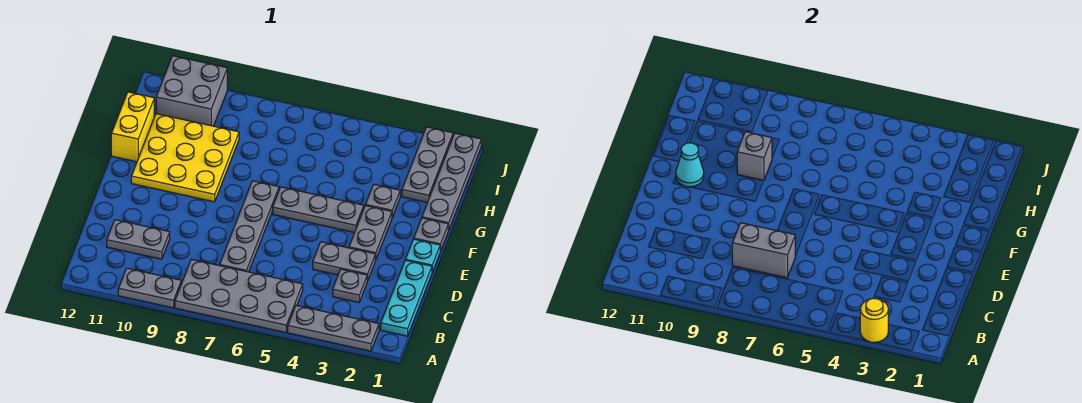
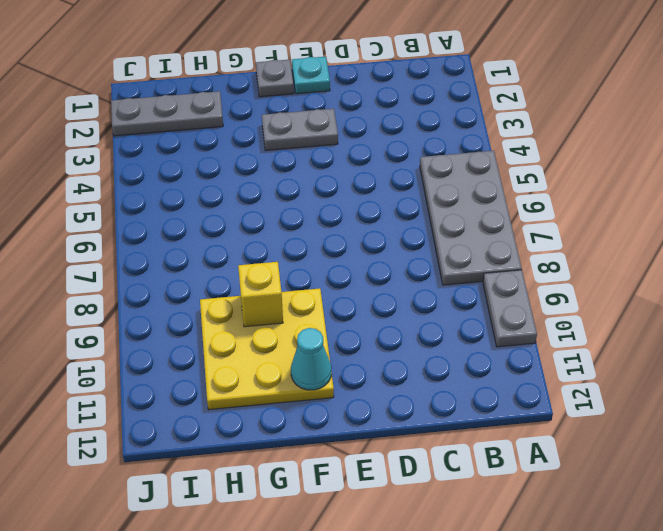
yellow 1x1 brick [238,262,283,327] -> grey 1x1 brick [737,132,772,181]
none -> grey 1x3 plate [288,306,379,351]
none -> cyan 1x3 plate [381,260,432,336]
none -> grey 1x1 plate [333,269,367,303]

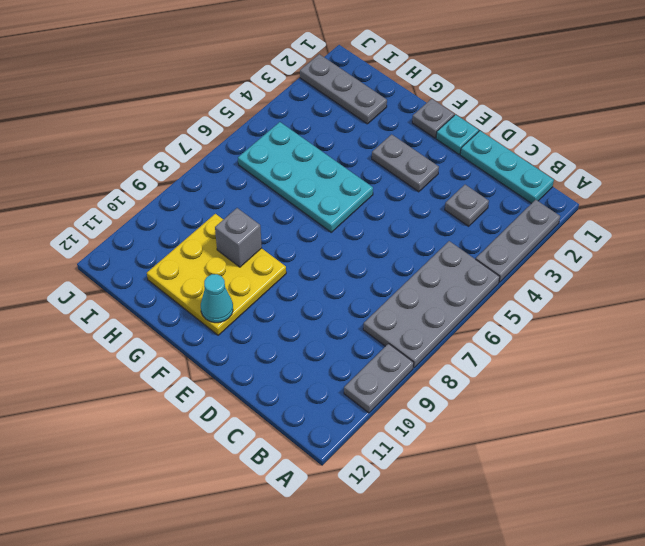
cyan 2x4 plate [238,122,373,232] -> grey 1x3 plate [273,187,364,233]
none -> grey 1x4 plate [220,181,279,272]
none -> grey 1x2 plate [107,220,170,259]
none -> grey 1x2 plate [313,242,375,281]

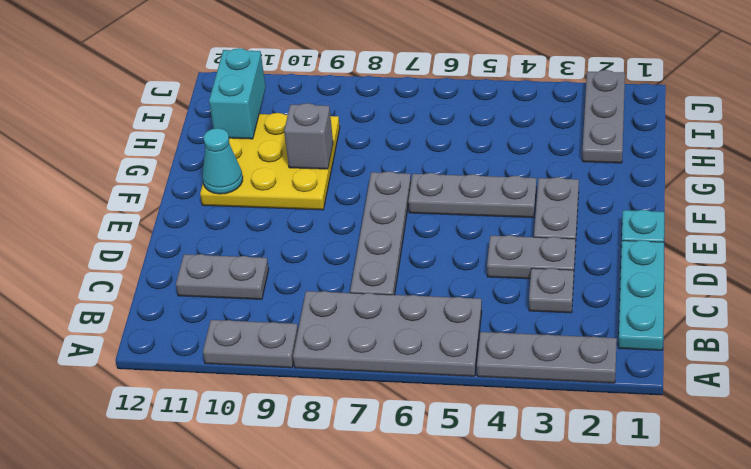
cyan 1x2 brick [209,48,266,139] -> none
none -> grey 1x1 plate [414,218,448,251]
none -> grey 1x4 plate [422,133,481,230]
none -> grey 1x1 plate [366,184,400,217]

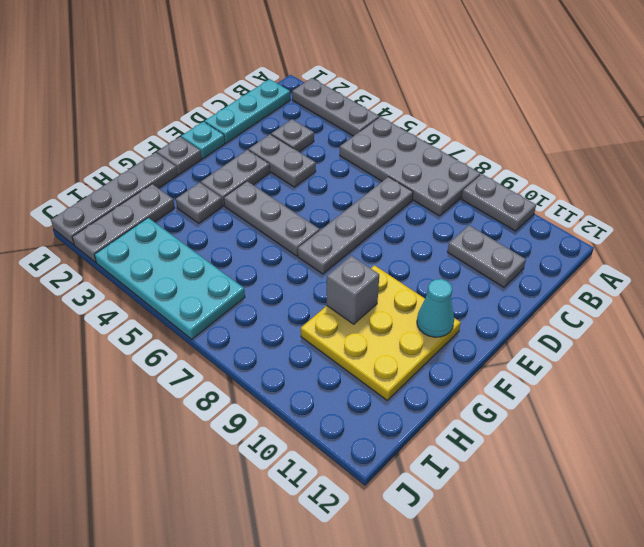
cyan 2x4 plate [95,218,245,339] -> none
none -> yellow 1x2 brick [111,92,154,162]
none -> grey 2x2 brick [156,56,227,126]
none -> yellow 1x1 round brick [860,298,888,342]

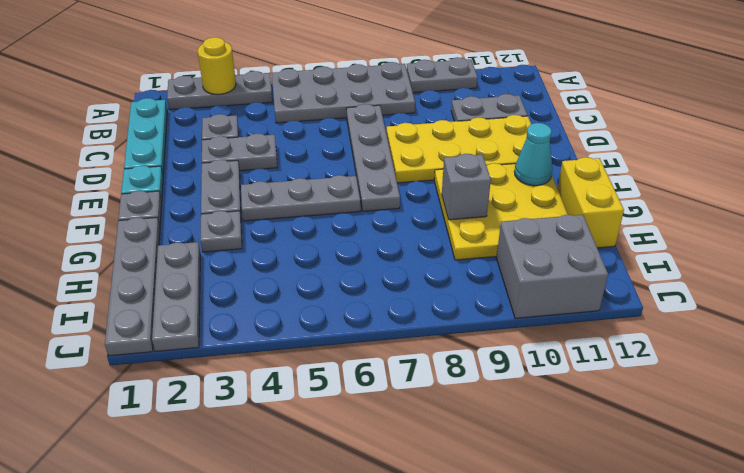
yellow 2x4 plate [386,115,531,183] -> none
none -> grey 1x2 brick [732,223,795,278]

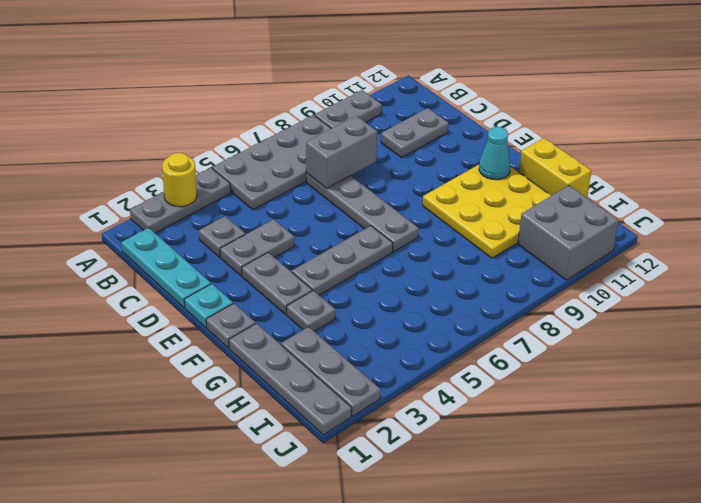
none -> grey 1x1 brick [737,132,772,181]

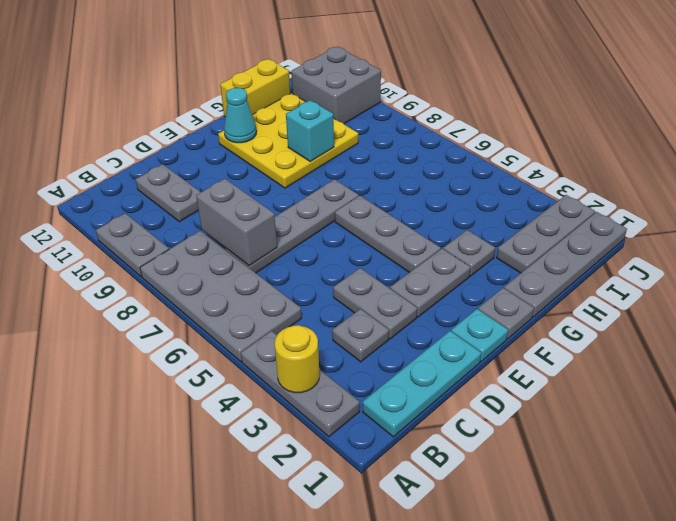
cyan 1x1 brick [286,100,334,162] -> grey 1x1 brick [737,132,772,181]

